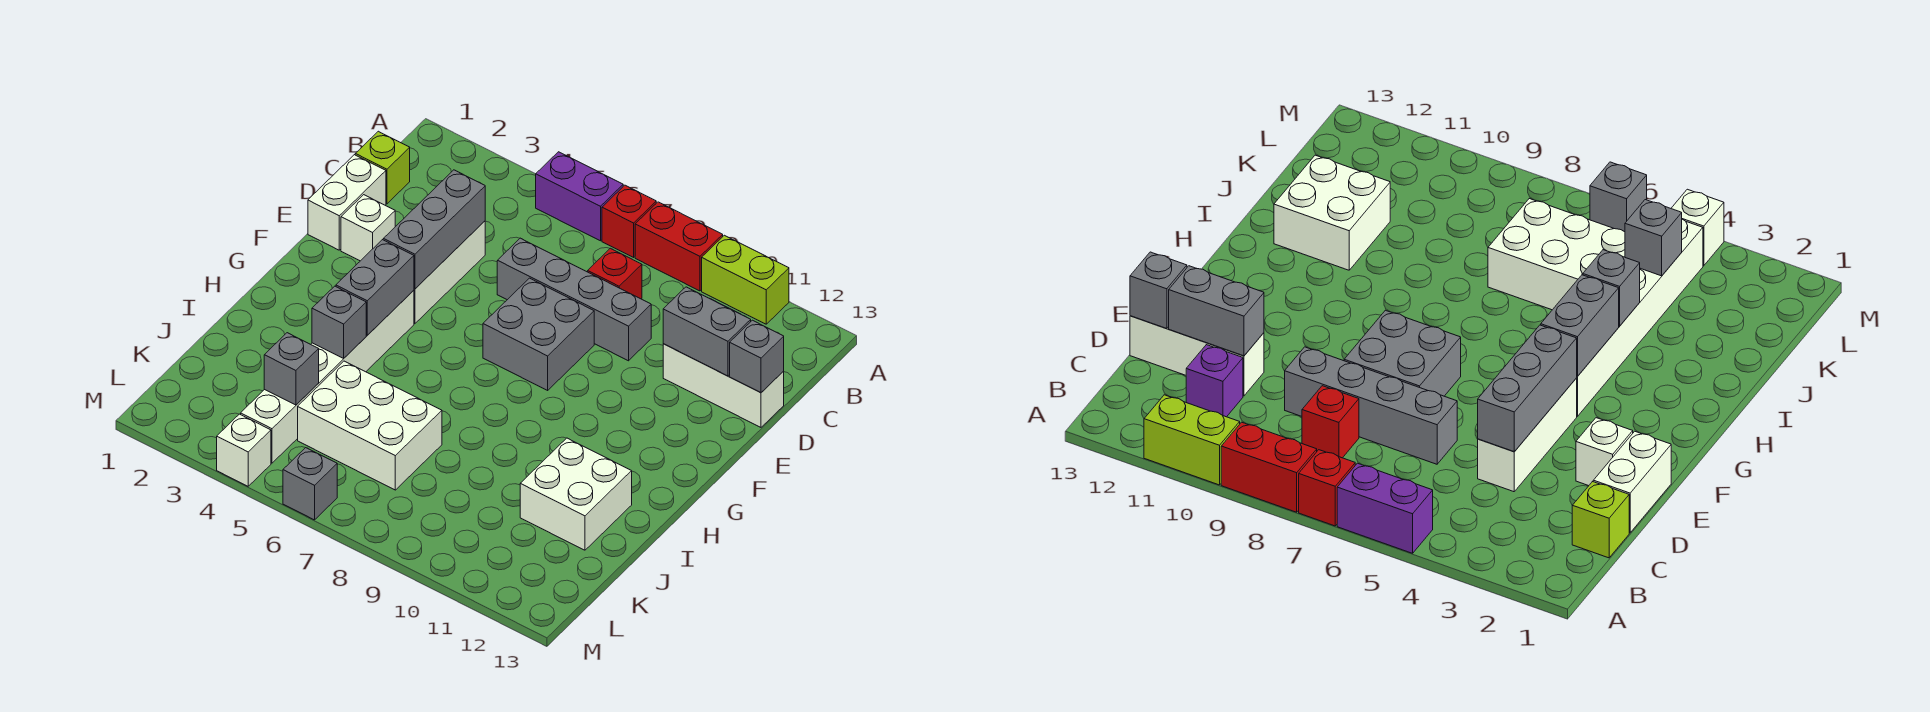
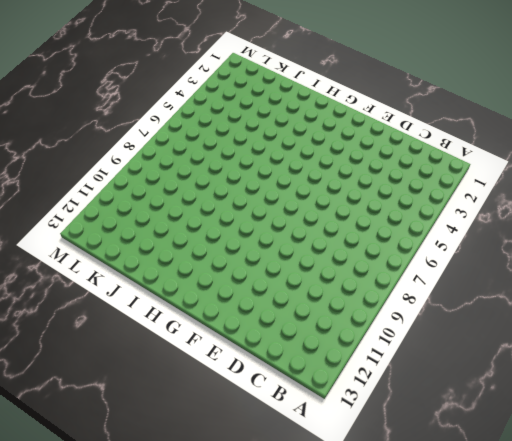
none -> purple 1x2 brick [536,152,623,241]
none -> red 1x1 brick [602,185,656,257]
none -> red 1x2 brick [635,202,723,291]

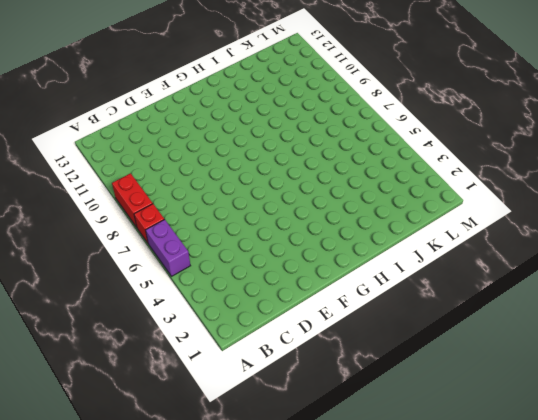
none -> lime 1x2 brick [702,235,789,324]
none -> lime 1x1 brick [355,131,410,204]
none -> red 1x1 brick [588,248,642,299]

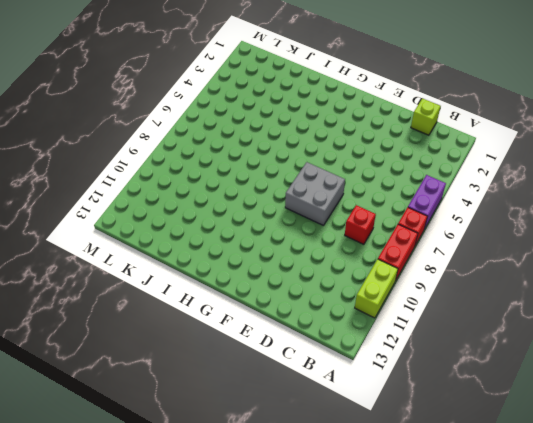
none -> purple 1x1 brick [1186,345,1243,417]
none -> white 1x2 brick [308,155,386,250]
none -> white 1x3 brick [414,221,485,324]

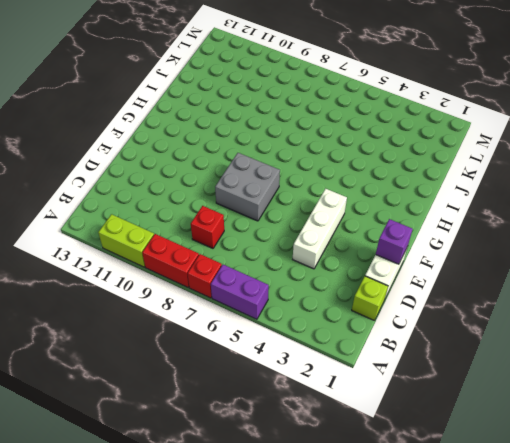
purple 1x1 brick [376,219,413,264] -> purple 1x1 brick moved to [1186,345,1243,417]
none -> grey 1x4 brick [497,238,651,361]
none -> white 1x3 brick [663,344,784,427]
none -> white 1x1 brick [341,195,395,261]

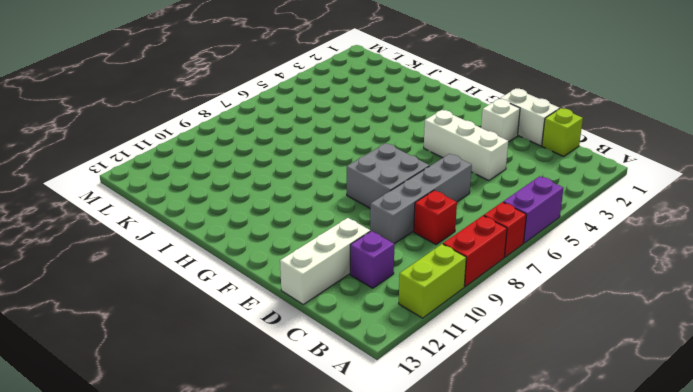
none -> white 1x6 brick [241,290,414,463]
none -> white 2x2 brick [520,438,632,550]
none -> white 2x3 brick [298,361,442,490]

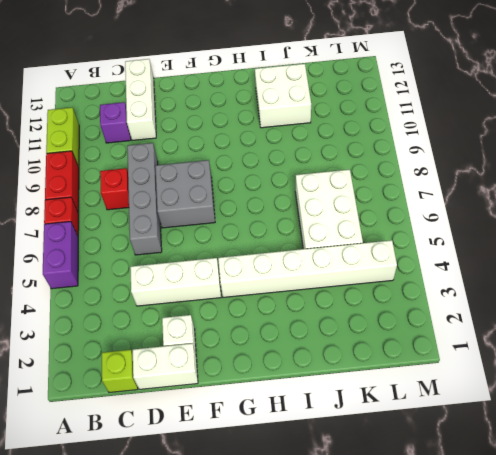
none -> white 1x1 brick [217,414,271,486]
none -> grey 1x1 brick [283,448,337,520]
none -> grey 1x3 brick [383,170,485,289]

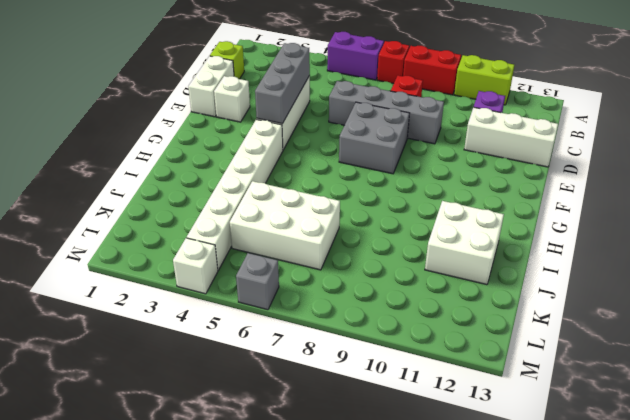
none -> grey 1x2 brick [663,287,751,376]
none -> grey 1x1 brick [730,320,784,392]
none -> grey 1x2 brick [336,240,414,335]

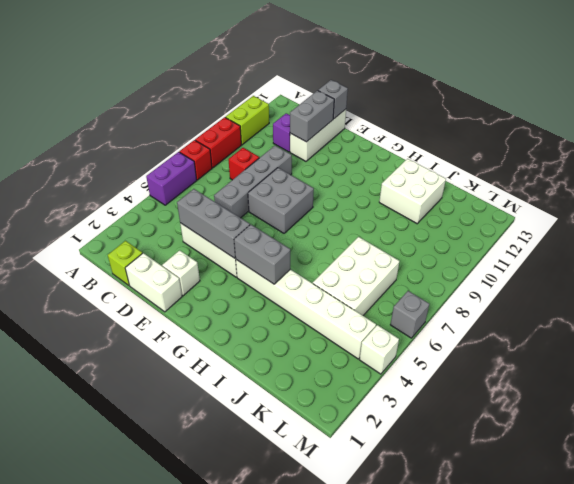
none -> grey 1x1 brick [312,286,366,358]
none -> grey 1x1 brick [264,333,319,405]

